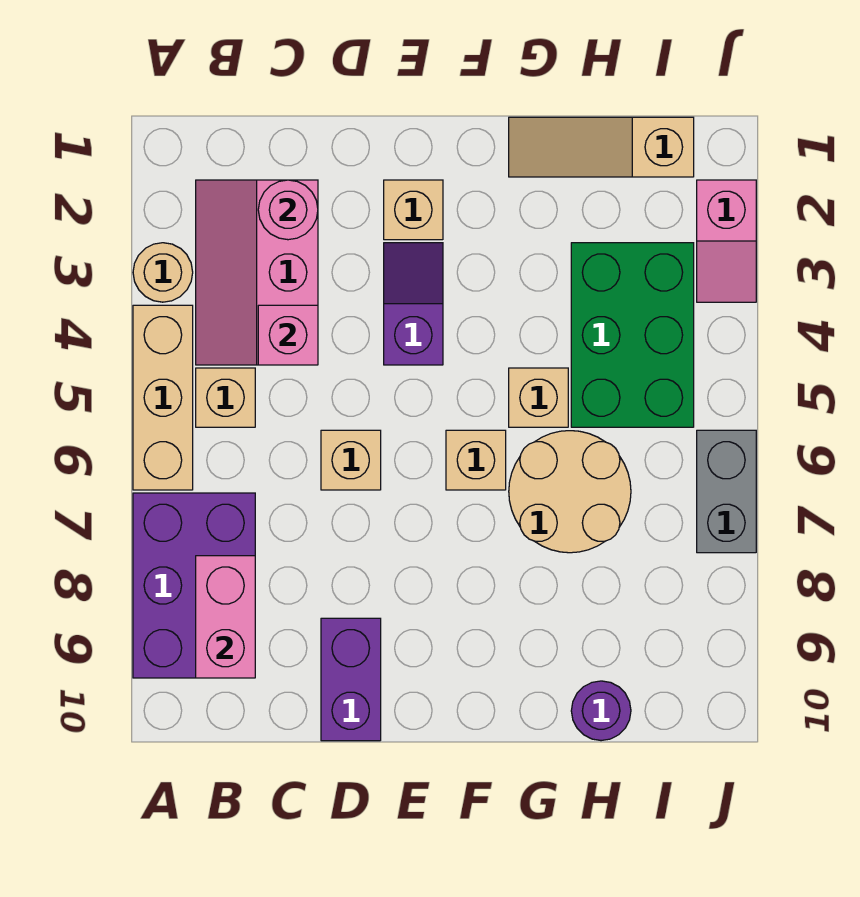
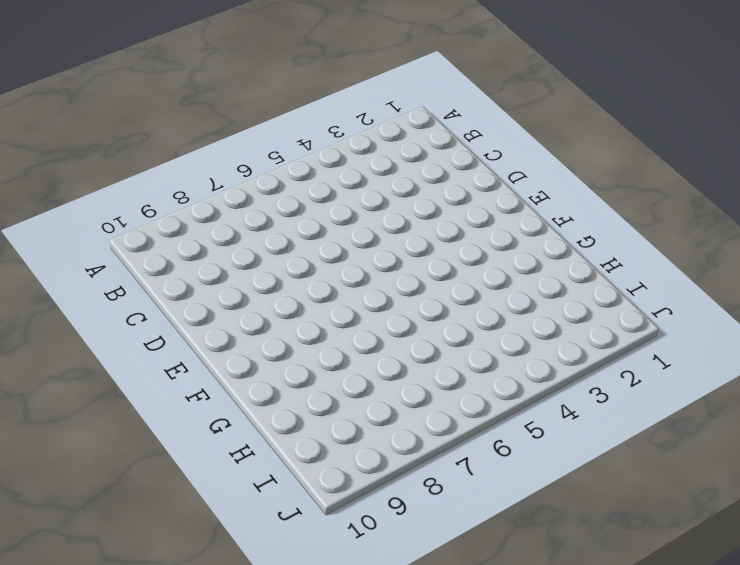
none -> tan 1x1 round brick [133,243,193,302]
none -> tan 1x3 brick [133,305,193,490]
none -> purple 2x3 brick [133,493,255,678]

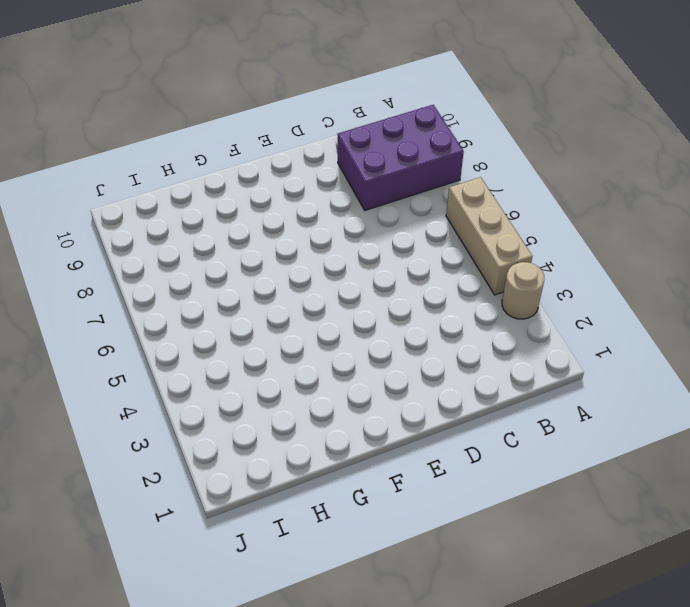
purple 2x3 brick [337,105,464,210] -> purple 2x3 brick turned to [133,493,255,678]
none -> pink 2x3 slope [196,180,318,365]
none -> tan 1x1 brick [196,368,255,427]
none -> tan 1x1 brick [321,430,381,490]

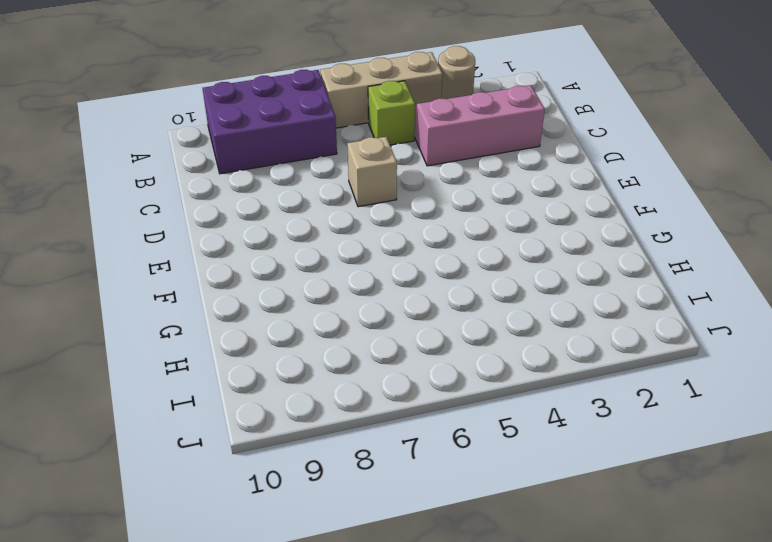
lime 1x1 brick [368,81,415,145] -> tan 1x1 brick [196,368,255,427]
none -> purple 1x2 brick [321,618,381,741]
none -> tan 1x1 brick [384,180,443,240]
none -> purple 1x2 slope [384,243,443,365]

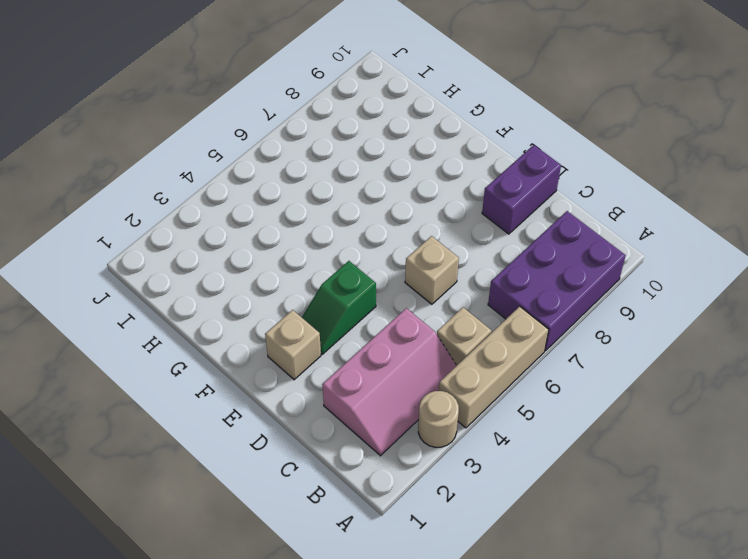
green 1x2 slope [302,261,376,354] -> purple 1x2 slope [384,243,443,365]
none -> tan 1x1 brick [446,430,506,490]
none -> tan 1x3 slope [509,117,694,177]
none -> tan 1x1 brick [509,368,568,427]

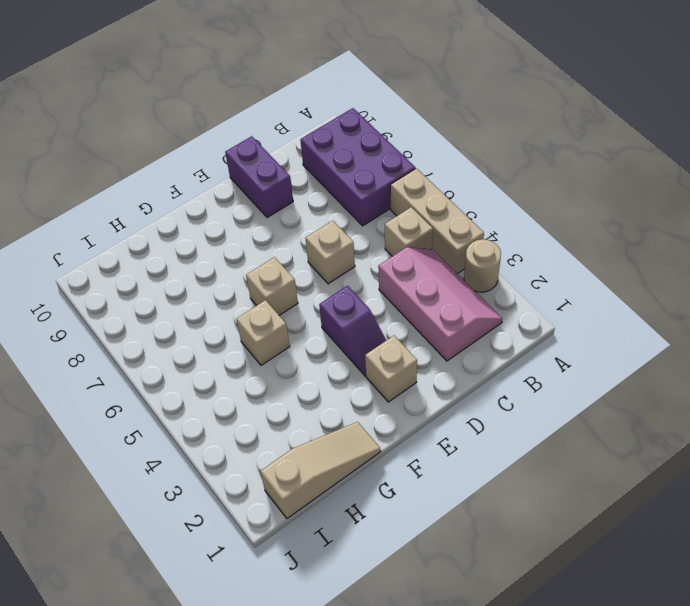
none -> tan 2x2 round brick [509,431,631,553]
none -> green 2x3 brick [571,243,694,427]
none -> purple 1x1 round brick [571,681,631,741]

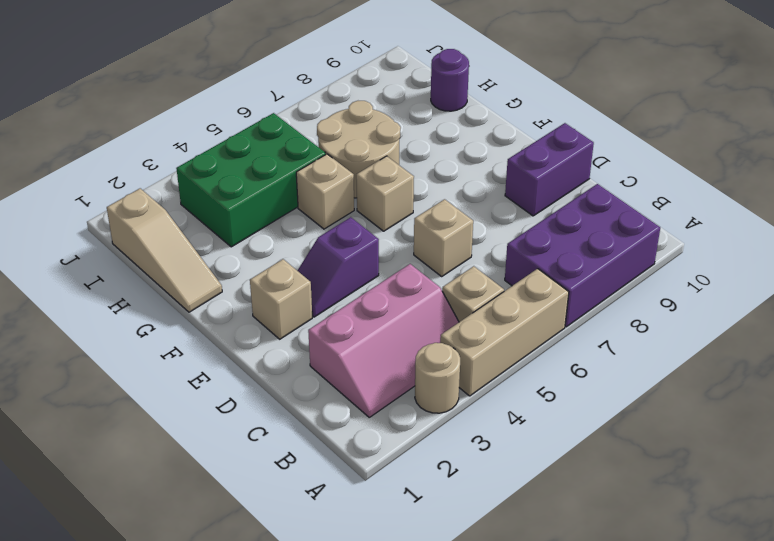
none -> pink 1x2 slope [697,180,756,302]
none -> grey 1x2 brick [697,430,756,553]
none -> pink 1x2 brick [196,556,255,678]

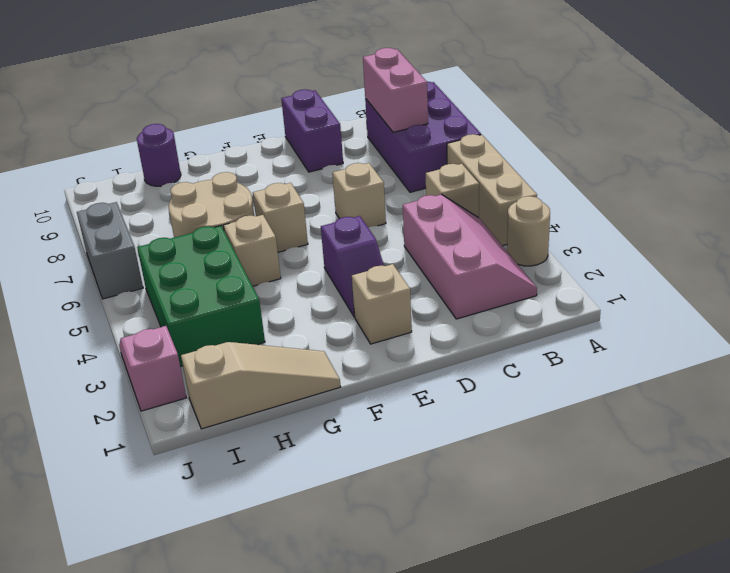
none -> pink 1x1 round brick [258,180,318,240]
none -> pink 1x1 brick [258,305,318,365]

